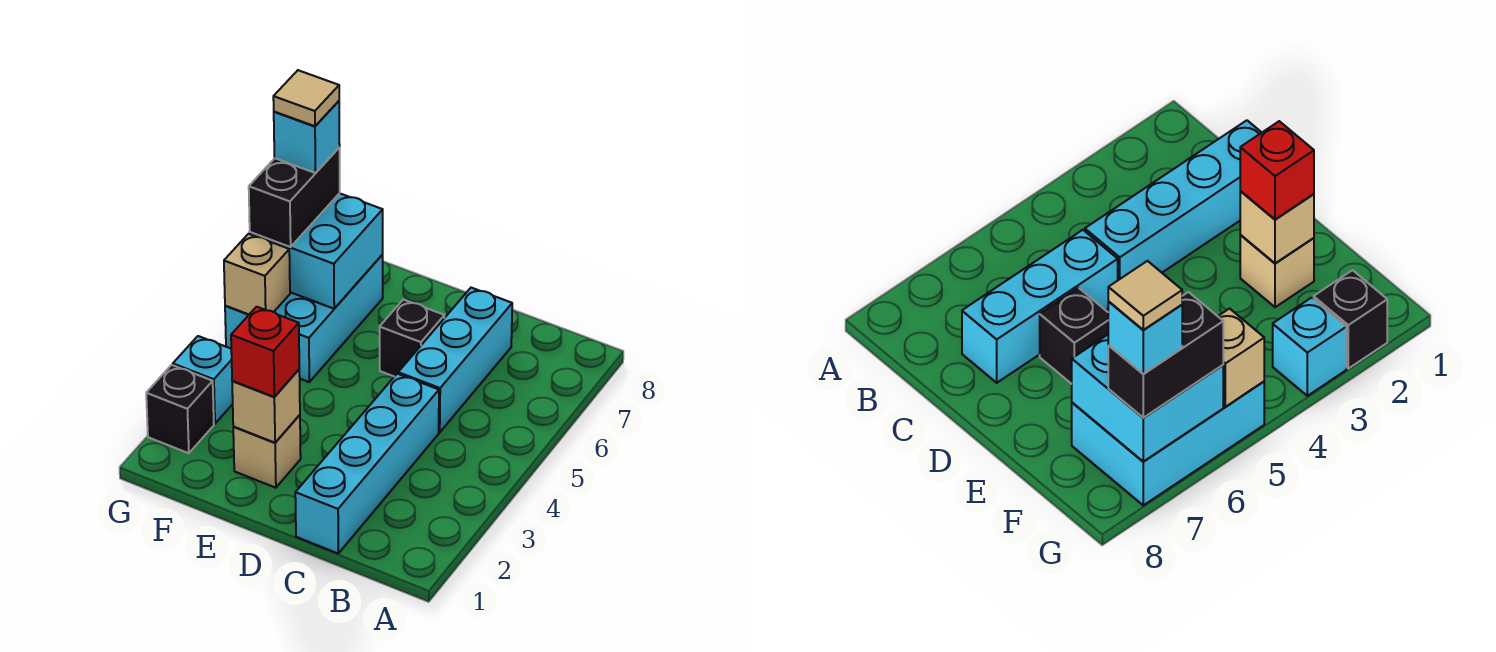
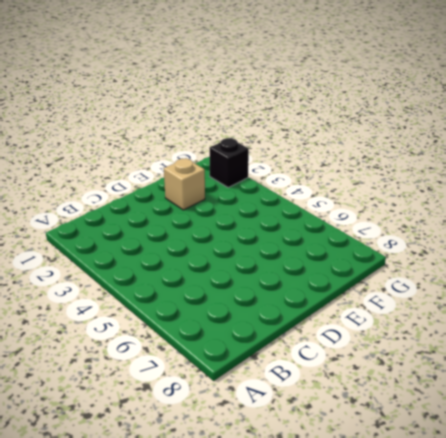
none -> cyan 1x4 brick [295,374,439,553]
none -> cyan 1x3 brick [398,288,512,432]
none -> black 1x1 brick [380,300,444,377]

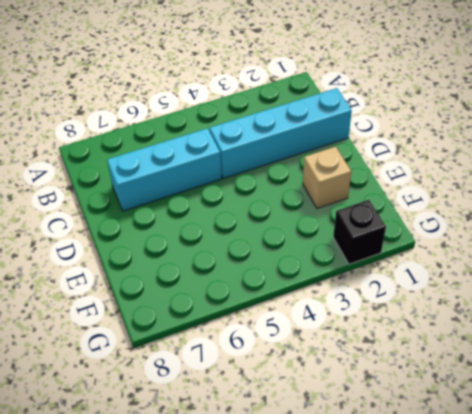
none -> black 1x1 brick [380,300,444,377]
none -> cyan 2x3 brick [225,255,383,382]
none -> cyan 1x1 brick [173,336,233,424]

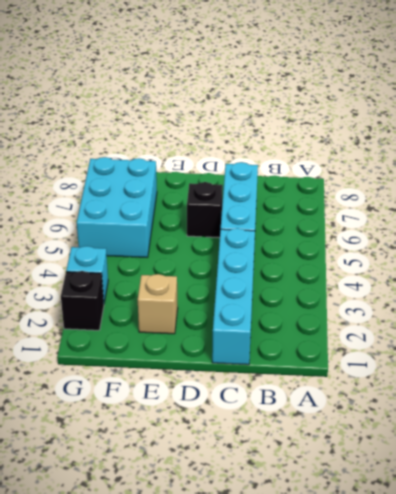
none -> tan 1x1 brick [232,370,300,443]
none -> cyan 2x2 brick [250,193,383,309]
none -> tan 1x1 brick [224,234,290,314]

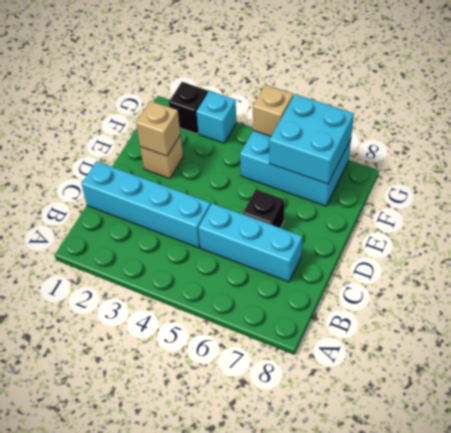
none -> red 1x1 brick [231,307,299,397]
none -> black 1x2 brick [249,148,340,247]
none -> cyan 1x1 brick [274,101,340,173]

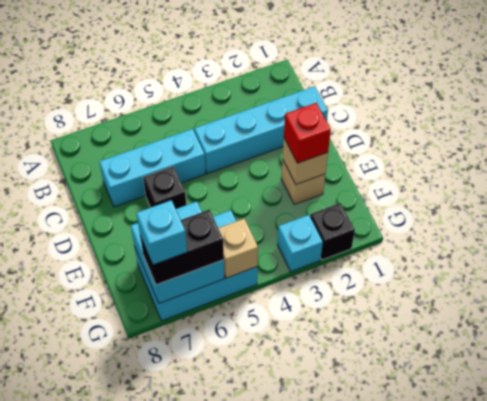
none -> tan 1x1 tile [273,70,339,126]

